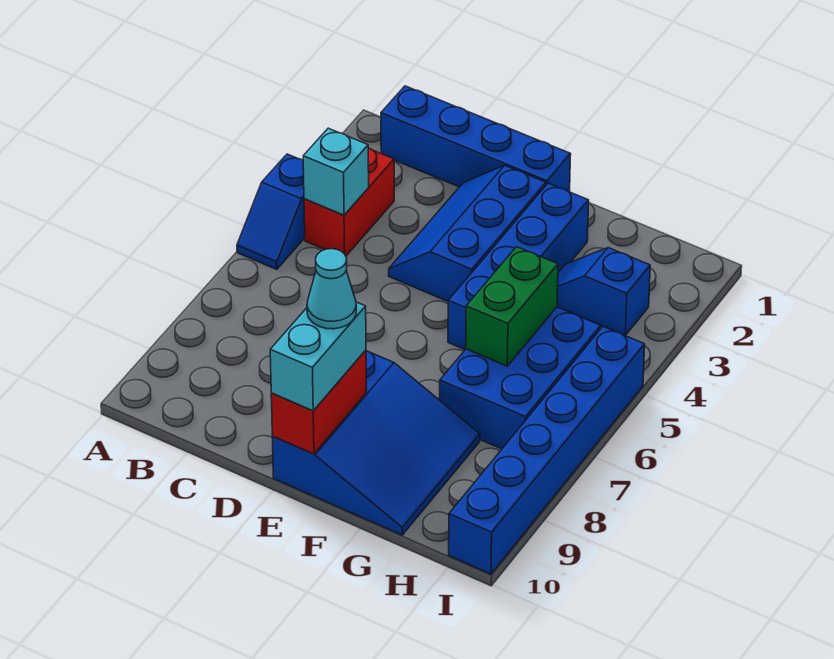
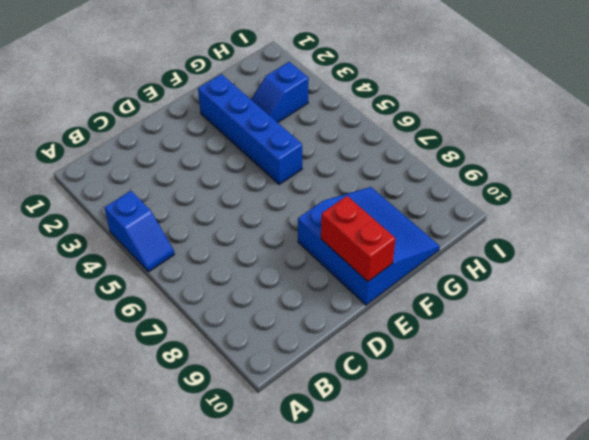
none -> blue 1x4 brick [381,86,571,192]
none -> red 1x2 brick [304,148,394,256]
none -> blue 2x3 slope [389,165,546,301]

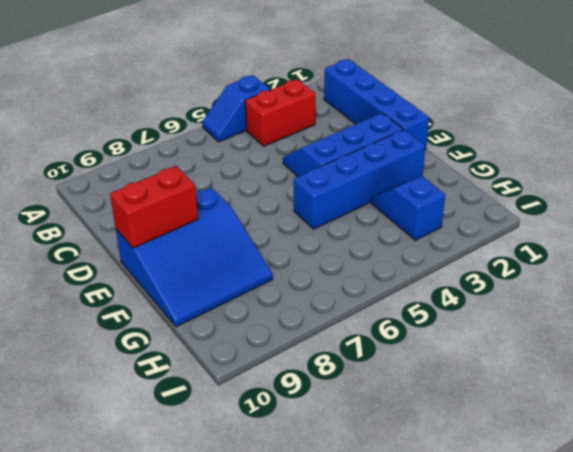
none -> blue 2x3 brick [440,307,601,449]
none -> blue 1x6 brick [449,327,645,574]
none -> cyan 1x1 brick [303,128,369,215]

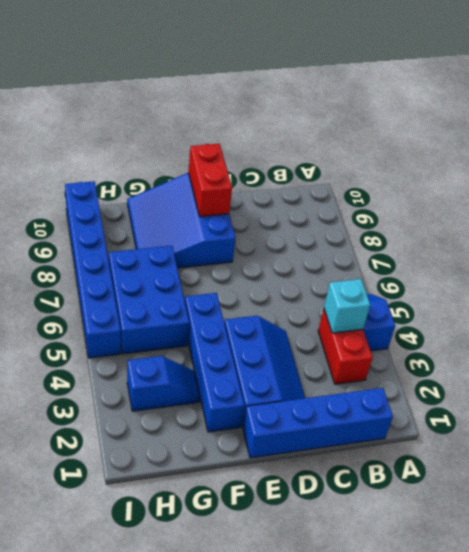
none -> green 1x2 brick [466,247,558,366]
none -> cyan 1x2 brick [270,302,366,411]
none -> cyan 1x1 cone [307,249,356,329]

